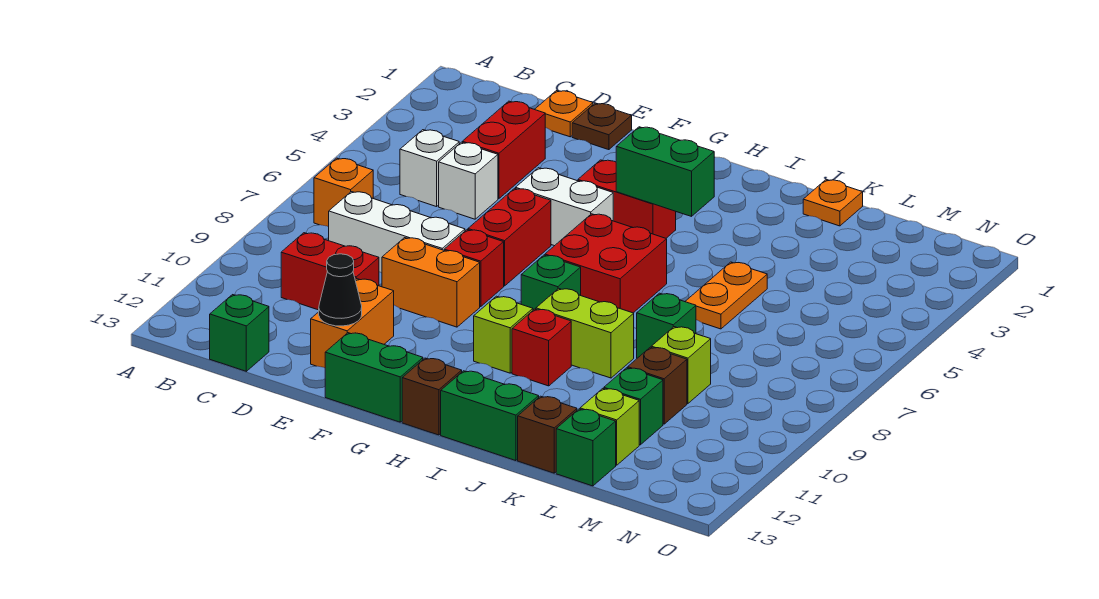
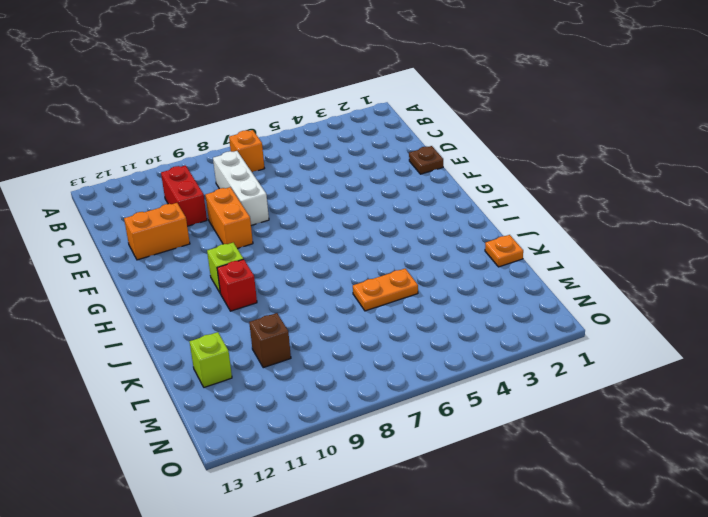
none -> white 1x1 brick [400,130,459,207]
none -> green 1x1 brick [210,295,269,371]
none -> orange 1x1 plate [535,91,593,137]
none -> red 1x2 brick [462,101,545,199]

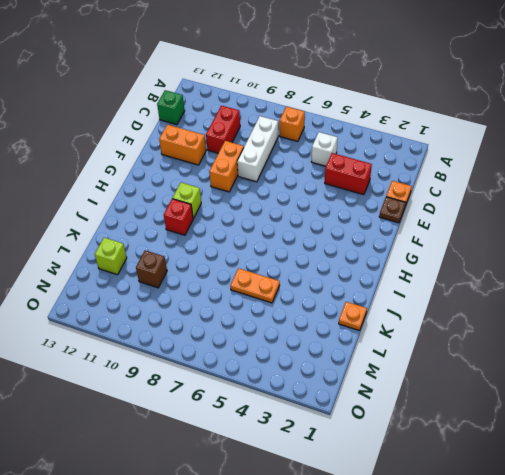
none -> white 1x1 brick [439,142,498,219]
none -> white 1x2 brick [516,168,613,246]
none -> red 1x2 brick [468,188,551,286]
none -> red 1x1 brick [444,230,504,307]

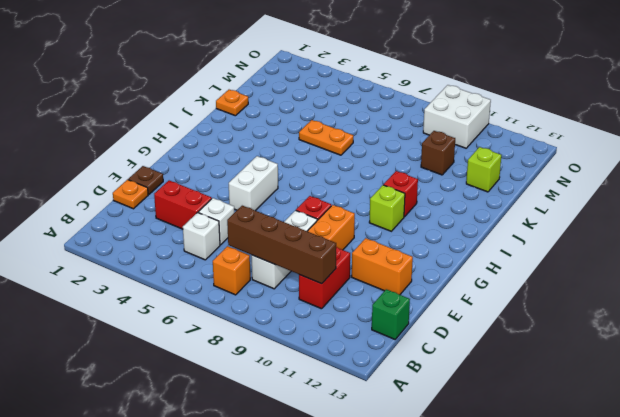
brown 1x4 brick [227,206,336,284] -> none
white 2x2 brick [423,85,491,148] -> none
none -> red 1x2 brick [468,188,551,286]
none -> green 1x2 brick [325,333,423,422]
none -> red 1x2 brick [578,160,676,238]
none -> red 2x2 brick [545,214,667,313]

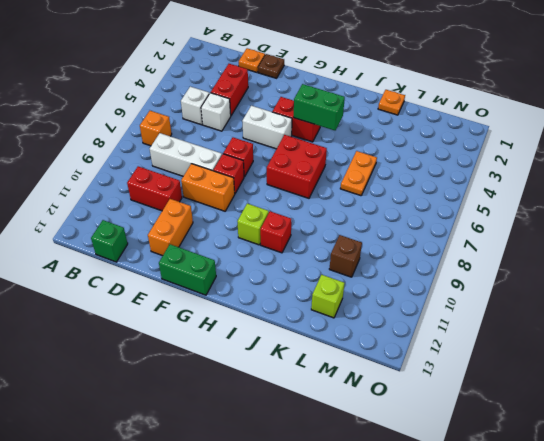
red 1x1 brick [223,137,253,177] -> red 1x2 brick [468,188,551,286]
none -> green 1x1 brick [521,255,581,310]
none -> brown 1x1 brick [402,358,462,435]
none -> lime 1x2 brick [536,288,634,378]
none -> green 1x2 brick [441,371,539,461]

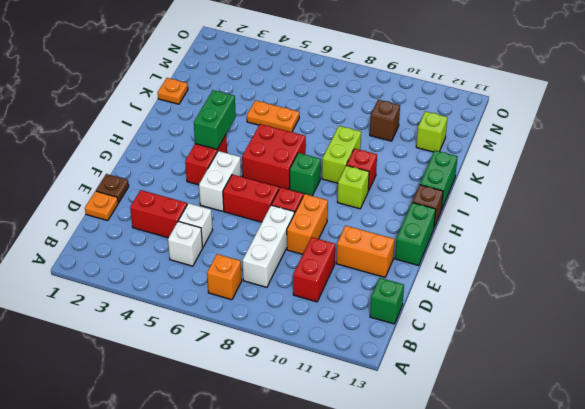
none -> green 1x1 brick [637,293,696,358]
none -> brown 1x1 brick [518,396,577,473]
none -> lime 1x1 brick [651,327,711,404]
none -> green 1x1 brick [604,368,663,445]

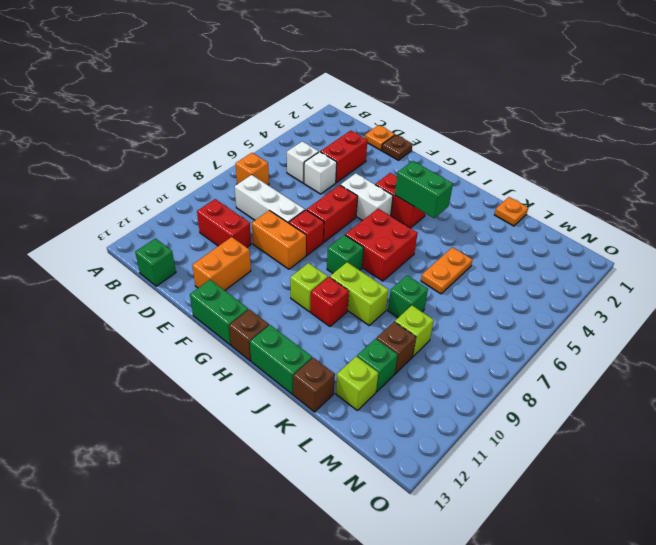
none -> green 1x1 brick [556,409,616,486]
none -> black 1x1 cone [319,254,362,326]

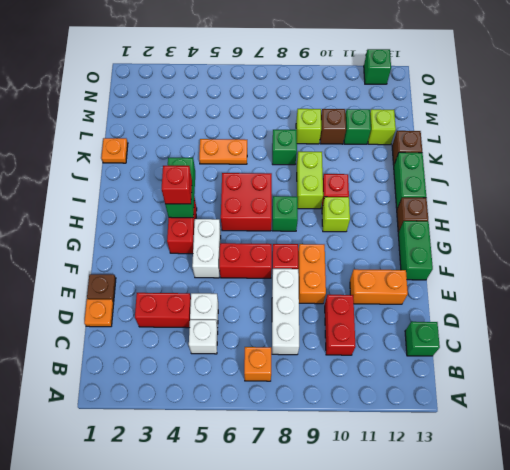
red 1x1 brick [162,166,192,204] -> none
green 1x1 brick [364,49,391,84] -> green 1x1 brick moved to [556,409,616,486]
none -> black 1x1 cone [319,254,362,326]

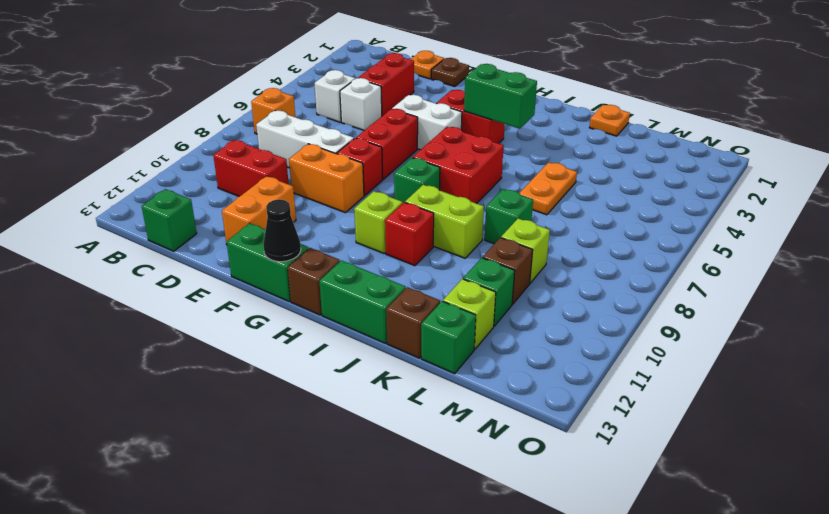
black 1x1 cone [263,199,301,262] -> black 1x1 cone moved to [319,254,362,326]

